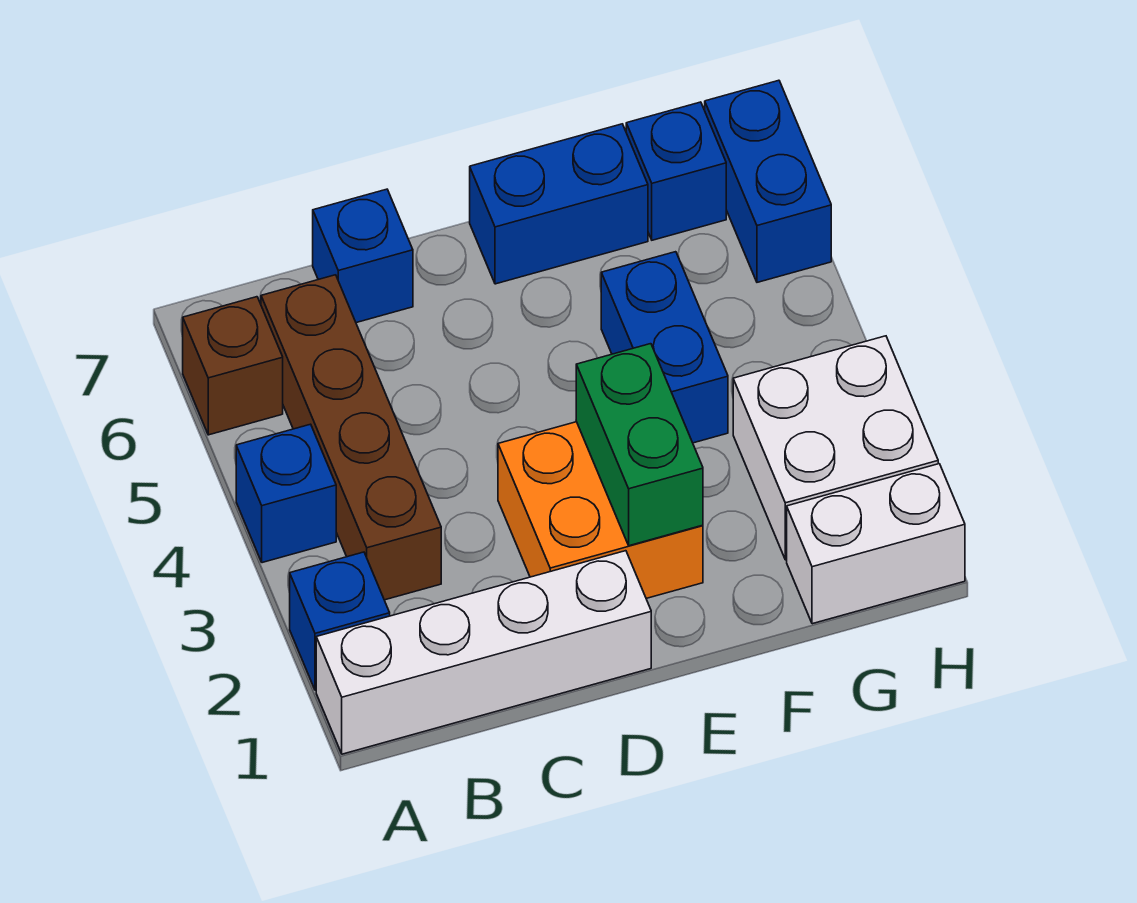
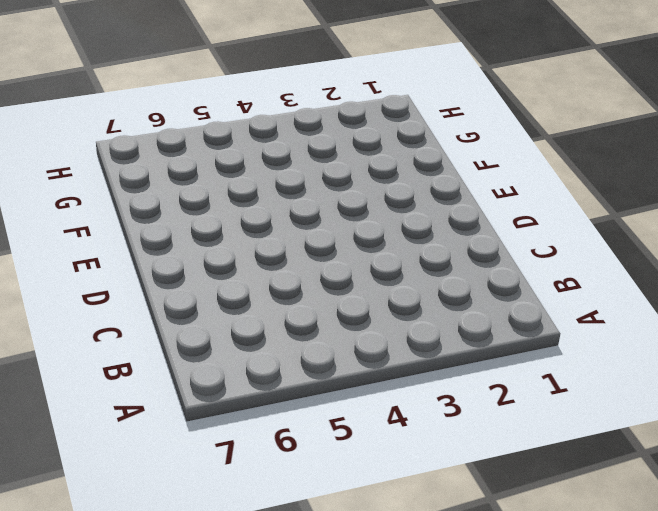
none -> white 1x4 brick [316,551,651,754]
none -> blue 1x1 brick [290,552,390,690]
none -> blue 1x1 brick [236,424,336,563]

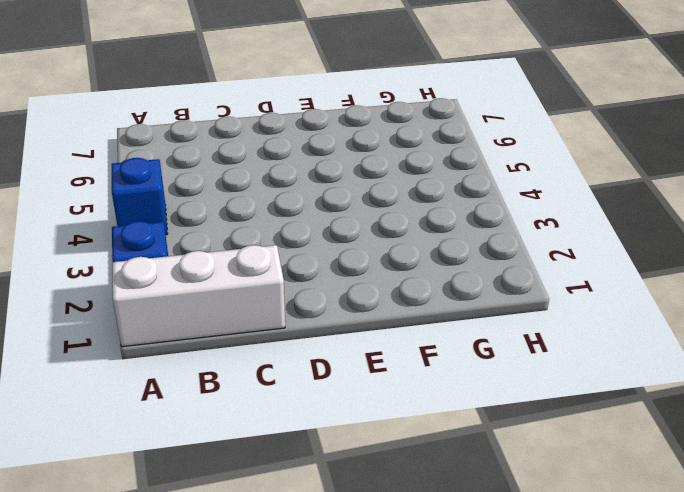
white 1x3 brick [112,245,285,347] -> white 1x4 brick [316,551,651,754]
none -> brown 1x1 brick [183,297,283,435]
none -> brown 1x4 brick [261,275,441,600]
none -> blue 1x1 brick [313,189,413,323]

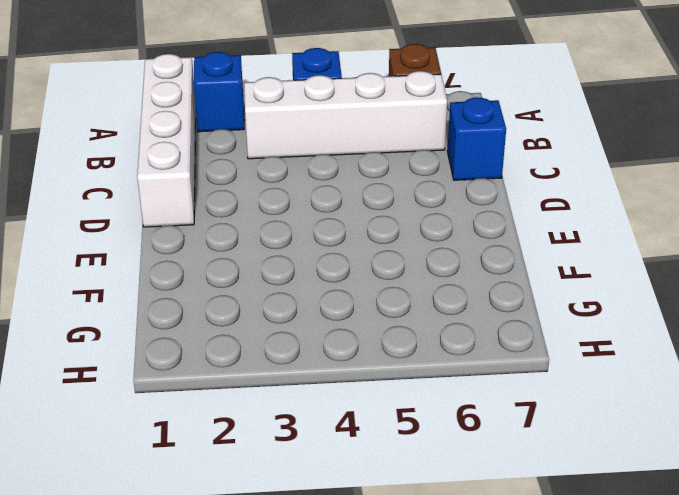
white 1x4 brick [244,71,447,159] -> brown 1x4 brick [261,275,441,600]
none -> orange 2x2 brick [498,422,703,598]
none -> blue 1x2 brick [470,124,648,284]
none -> blue 1x2 brick [601,252,728,443]

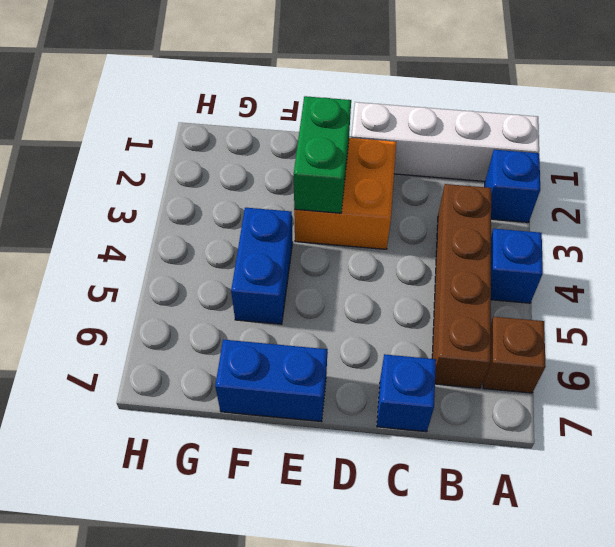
none -> white 1x2 brick [787,464,965,624]
none -> white 2x2 brick [733,336,938,560]
none -> blue 1x1 brick [626,102,726,240]

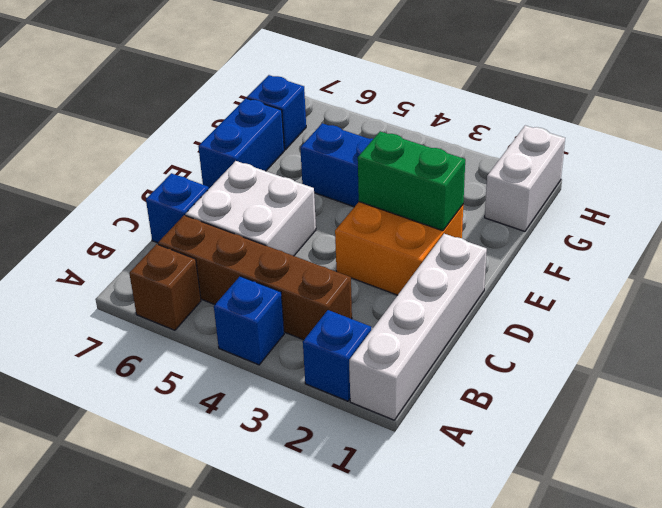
white 2x2 brick [185,161,316,256] -> white 2x2 brick moved to [733,336,938,560]
none -> blue 1x2 brick [705,80,831,282]

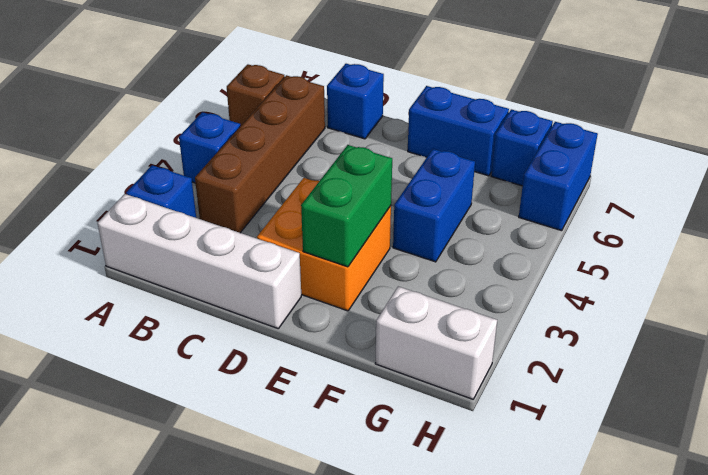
none -> white 2x2 brick [733,336,938,560]

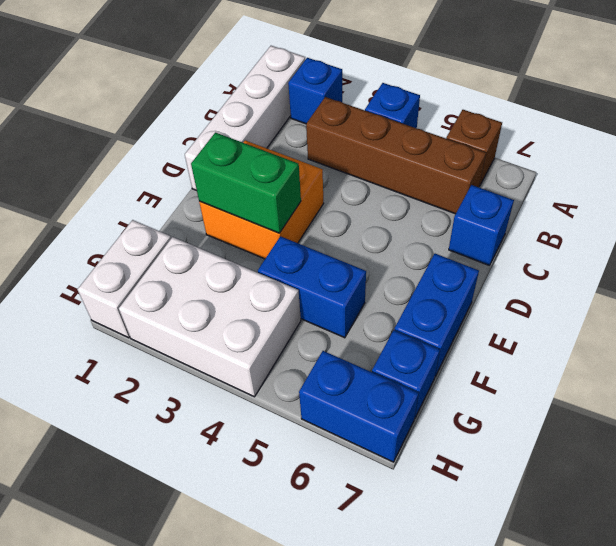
white 2x3 brick [119,237,301,397] -> white 2x2 brick [733,336,938,560]

